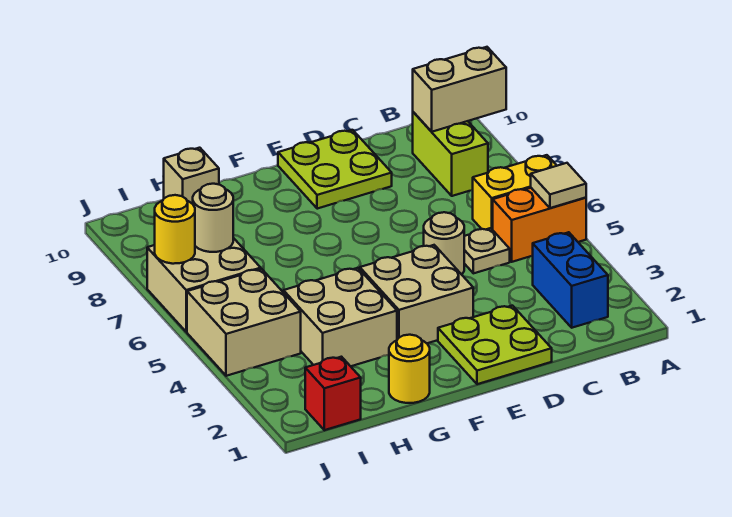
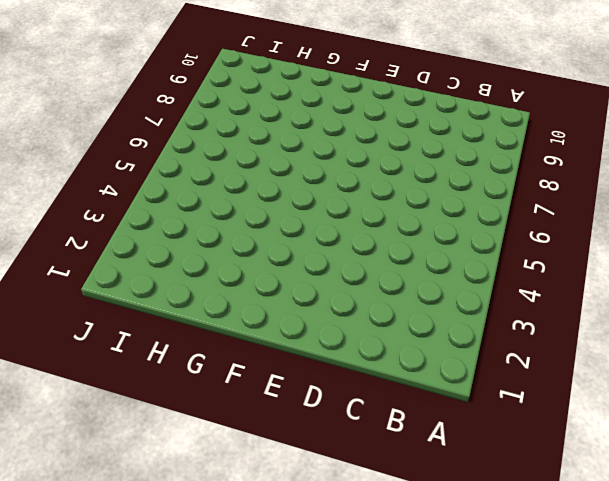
none -> orange 1x2 brick [493,188,586,262]
none -> yellow 1x2 brick [473,155,557,230]
none -> blue 1x2 brick [533,232,608,328]

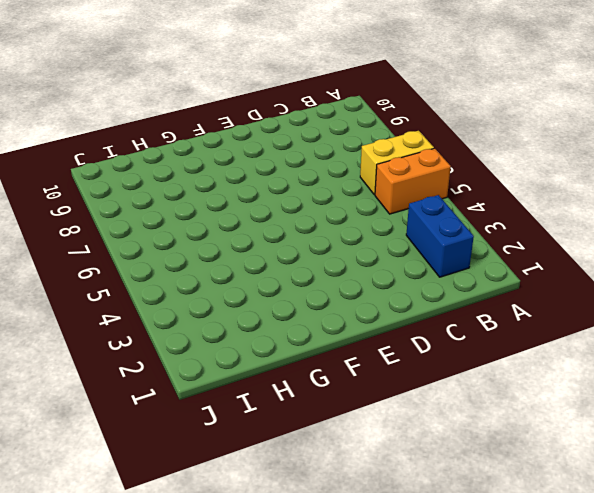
none -> lime 1x2 brick [413,112,488,196]
none -> tan 1x1 plate [464,228,510,273]
none -> lime 2x2 plate [438,306,552,384]

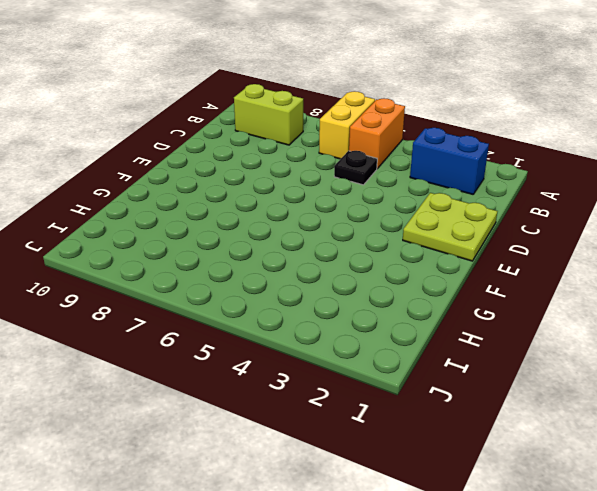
black 1x1 plate [334,151,377,185] -> tan 1x1 plate [464,228,510,273]
none -> tan 1x1 round brick [424,212,464,275]
none -> lime 2x2 plate [278,130,392,209]
none -> tan 2x2 brick [360,245,473,343]

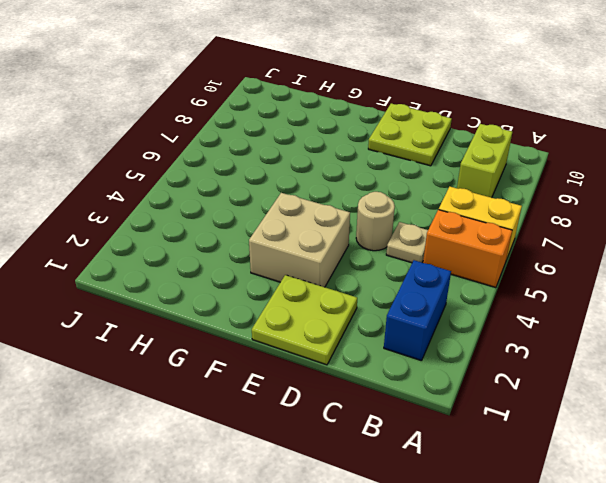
none -> yellow 1x1 round brick [389,335,430,403]
none -> tan 2x2 brick [283,268,397,366]
none -> tan 1x1 brick [164,148,219,204]

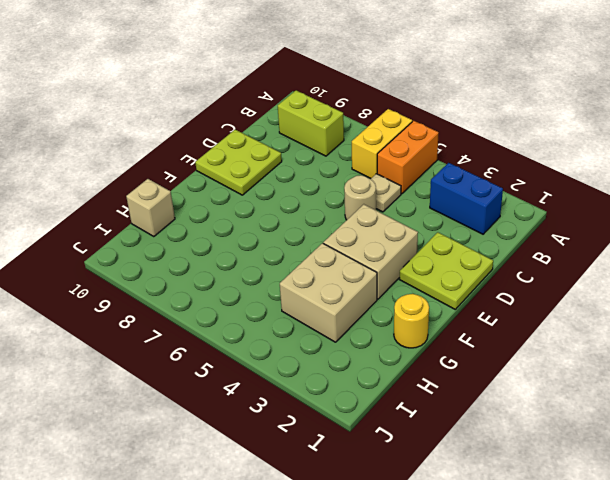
none -> red 1x1 brick [305,357,361,430]
none -> tan 2x2 brick [187,269,301,376]
none -> tan 2x2 brick [147,238,261,332]

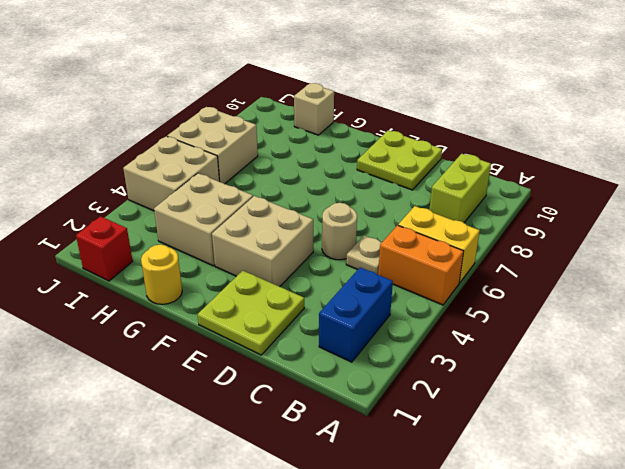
none -> tan 1x1 tile [531,163,586,208]
none -> tan 1x2 brick [413,47,506,132]
none -> tan 1x1 round brick [193,184,233,252]

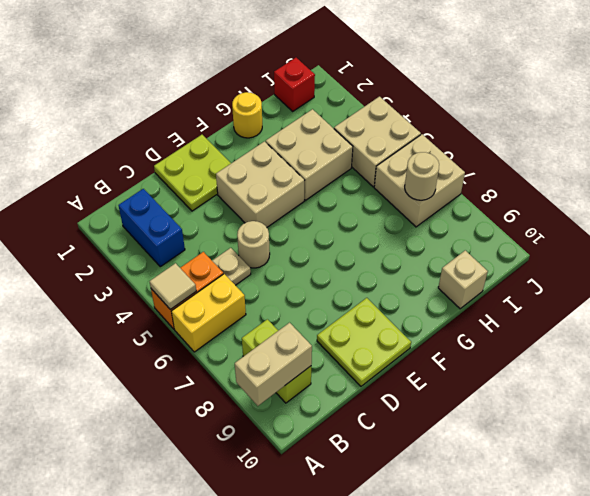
none -> yellow 1x1 round brick [155,195,195,264]

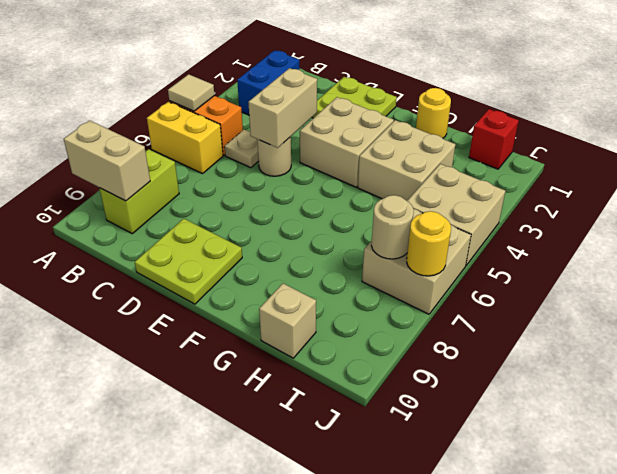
tan 1x2 brick [248,68,317,148] -> none

